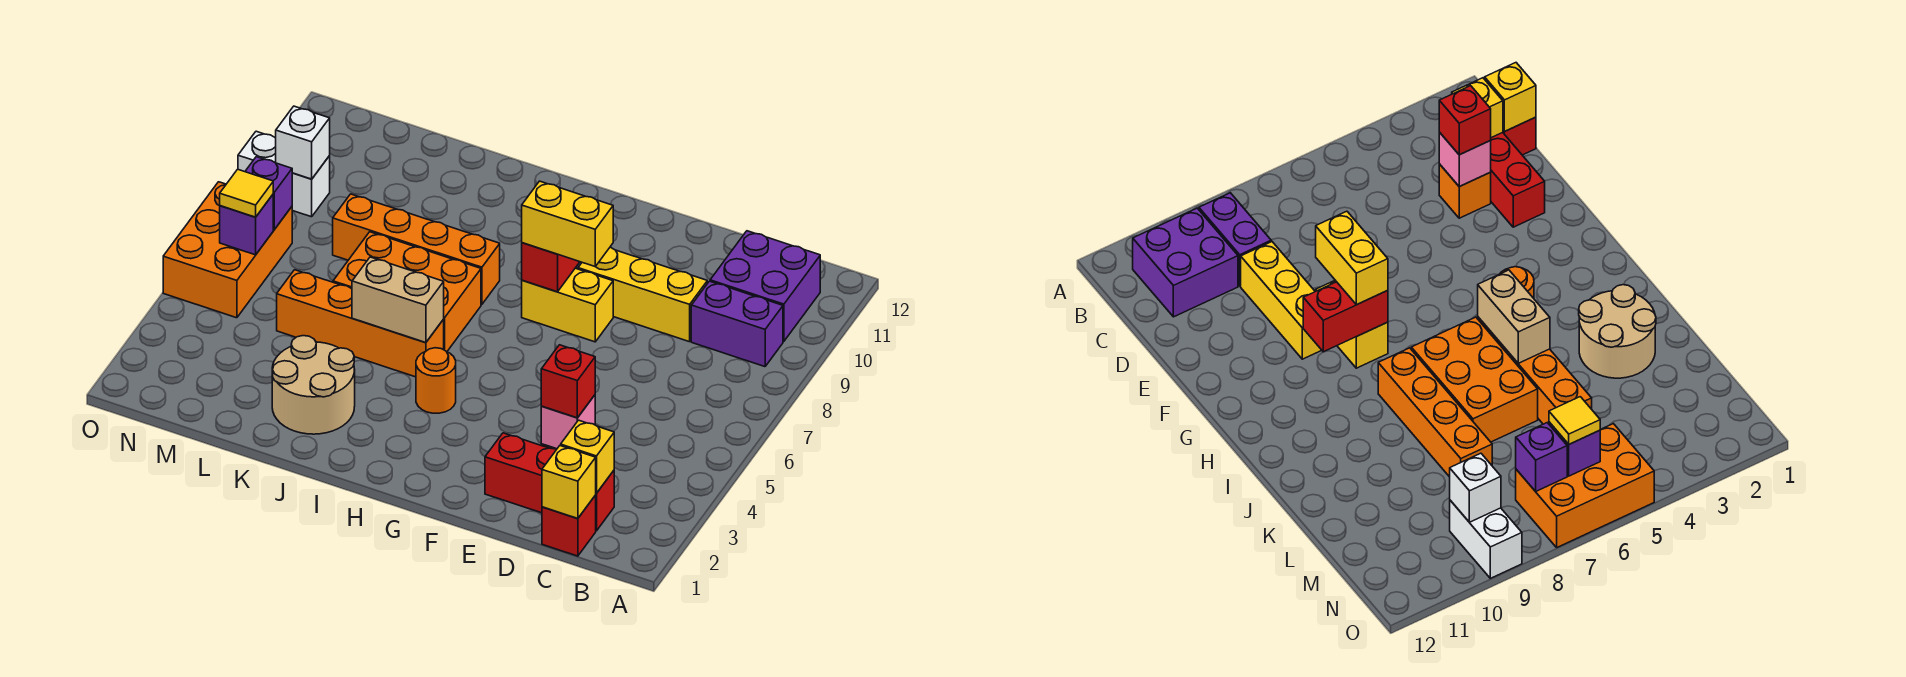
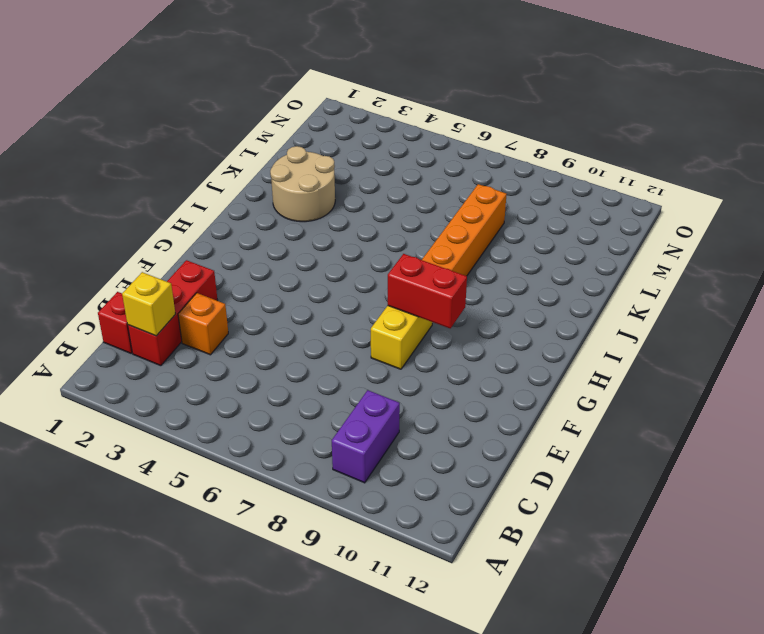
none -> purple 2x2 brick [710,231,820,341]
none -> yellow 1x3 brick [578,247,707,342]
none -> orange 1x1 round brick [416,348,456,413]

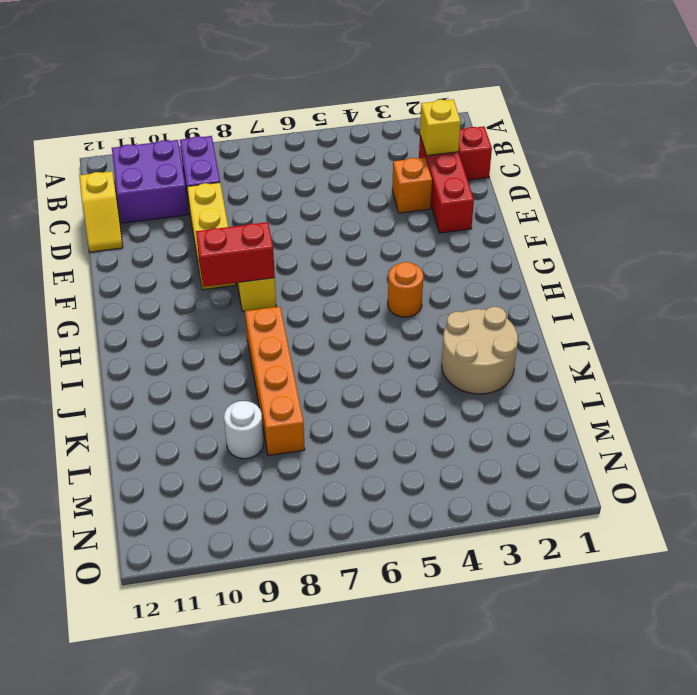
yellow 1x2 slope [80,171,123,252] -> none
white 1x1 round brick [224,401,263,459] -> none
none -> orange 1x4 brick [277,270,444,377]
none -> orange 2x3 brick [333,232,481,352]
none -> orange 2x3 brick [163,182,292,318]

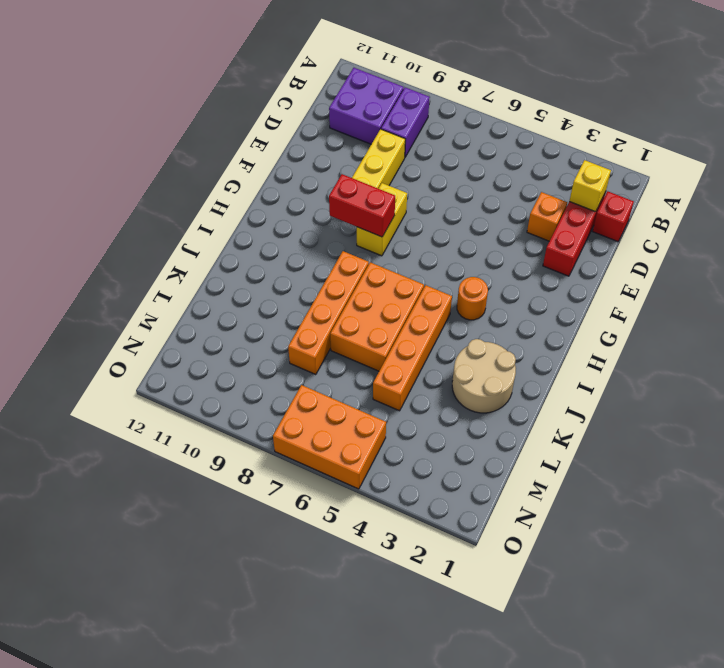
none -> white 1x2 brick [238,131,330,217]
none -> yellow 1x1 brick [542,446,596,518]
none -> pink 1x1 brick [541,395,595,449]

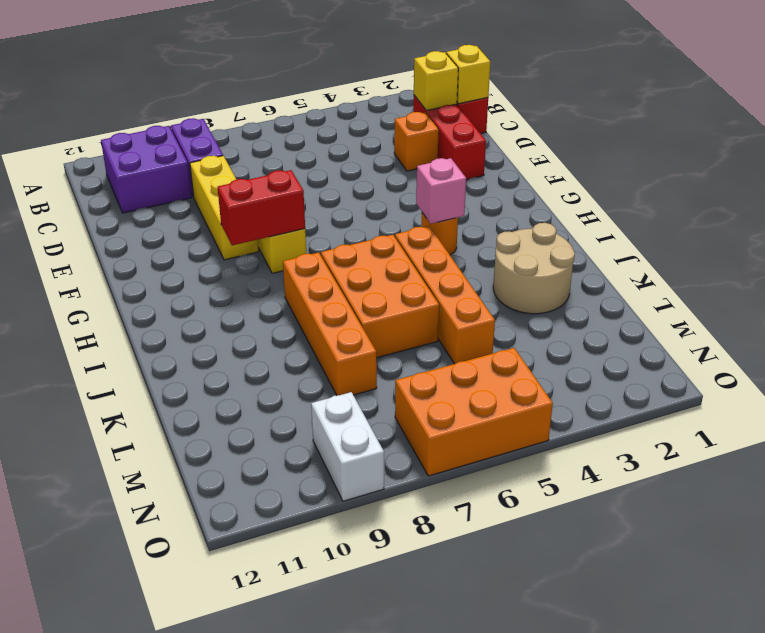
pink 1x1 brick [416,158,466,224] -> pink 1x1 brick moved to [541,395,595,449]
none -> tan 1x2 brick [352,257,444,343]
none -> purple 1x1 brick [220,195,273,255]
none -> purple 1x1 brick [245,157,292,229]

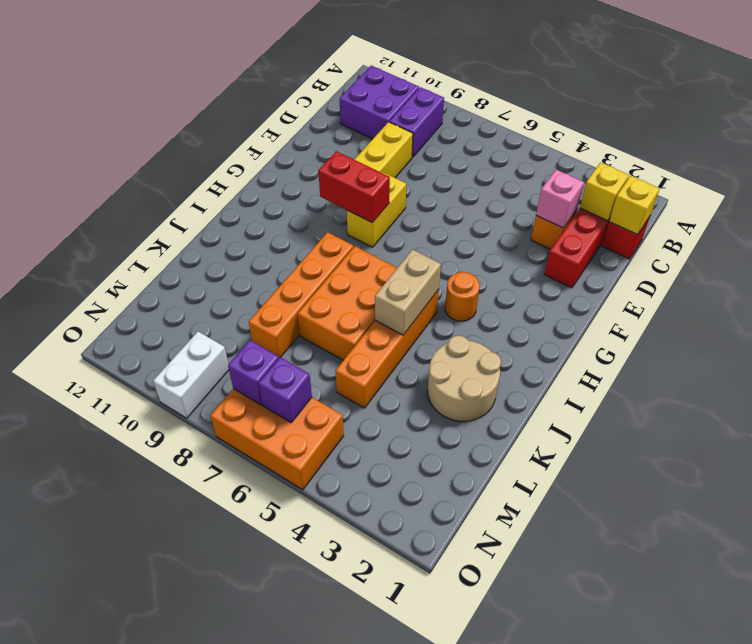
none -> white 1x1 brick [276,106,330,179]
none -> red 1x1 brick [541,345,595,418]
none -> yellow 1x2 brick [522,181,613,267]

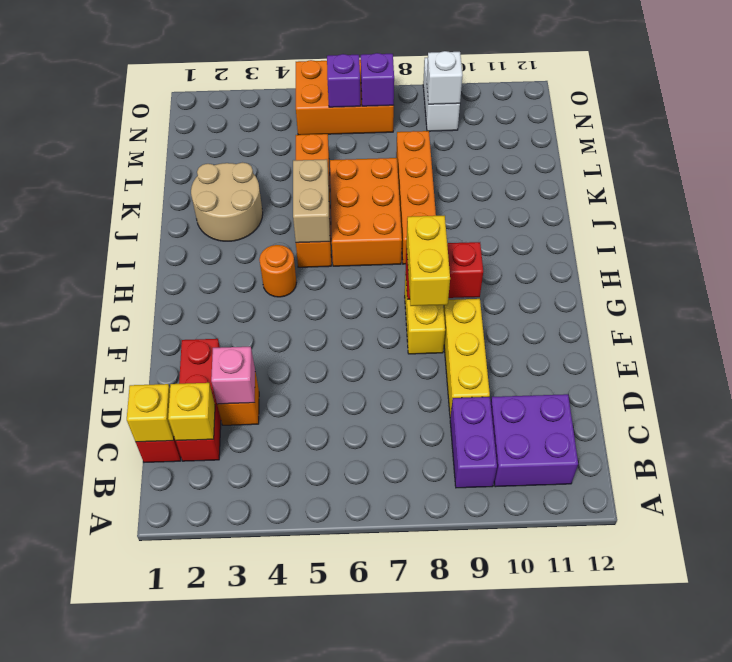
none -> red 1x1 brick [541,345,595,418]
none -> yellow 1x1 tile [220,169,273,217]

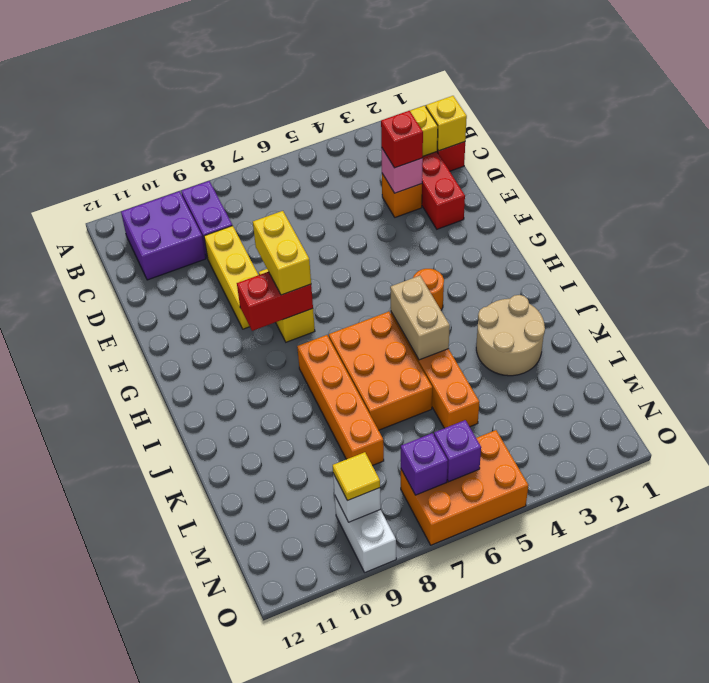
yellow 1x1 tile [333,452,380,501] -> yellow 1x1 tile moved to [220,169,273,217]

